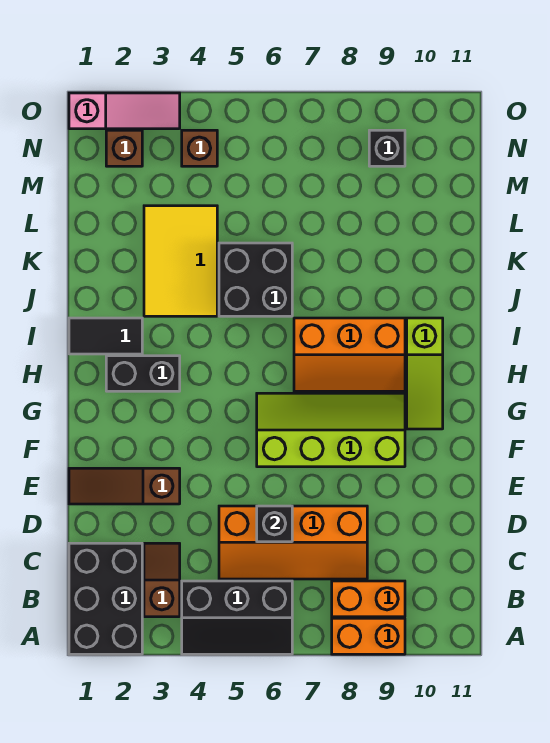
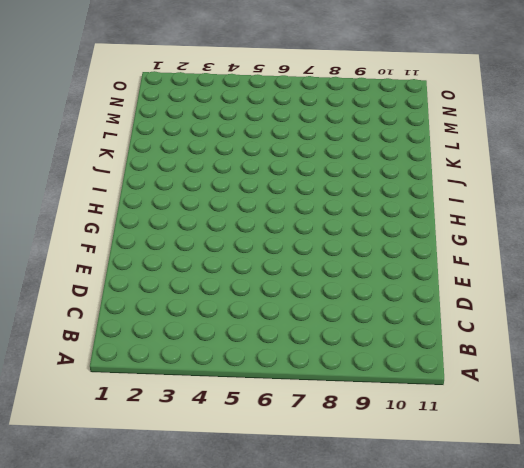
none -> black 2x3 brick [69,543,142,654]
none -> black 2x3 slope [182,581,292,654]
none -> orange 1x2 brick [332,618,405,654]

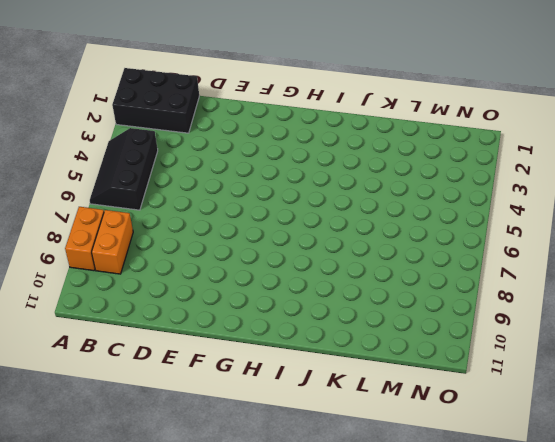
none -> brown 1x2 slope [144,543,180,617]
none -> orange 2x4 slope [219,506,367,579]
none -> brown 1x3 slope [69,468,180,504]

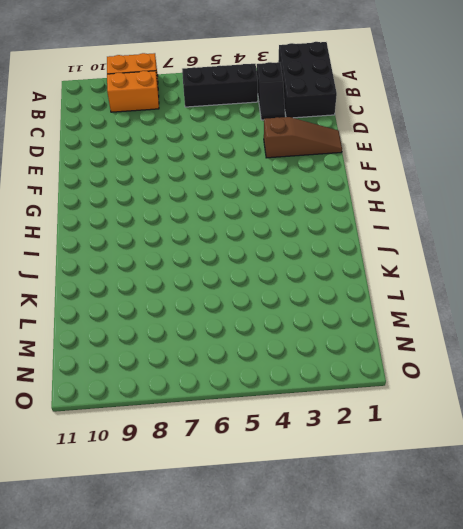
black 1x2 slope [257,62,285,120] -> brown 1x2 slope [144,543,180,617]
none -> orange 2x4 slope [219,506,367,579]
none -> lime 2x4 slope [257,393,405,467]
none -> lime 1x3 slope [407,318,443,429]

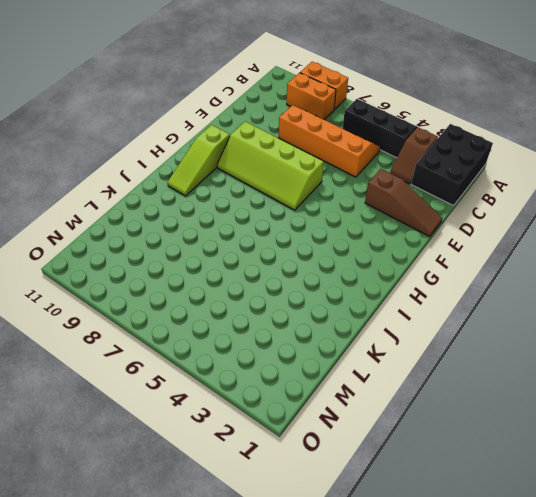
lime 1x3 slope [168,125,230,196] -> lime 1x3 slope turned to [407,318,443,429]
none -> black 1x2 brick [106,356,180,391]
none -> orange 2x3 slope [294,318,405,391]
none -> black 1x2 tile [69,318,142,354]

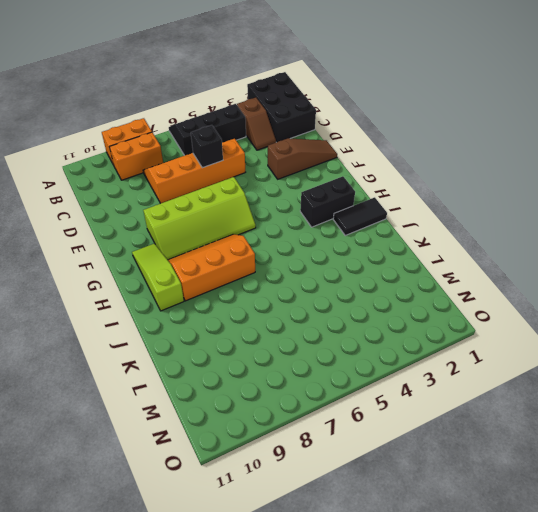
none -> yellow 2x3 tile [144,206,217,316]
none -> black 2x2 brick [219,243,292,316]
none -> brown 1x1 brick [106,130,142,166]

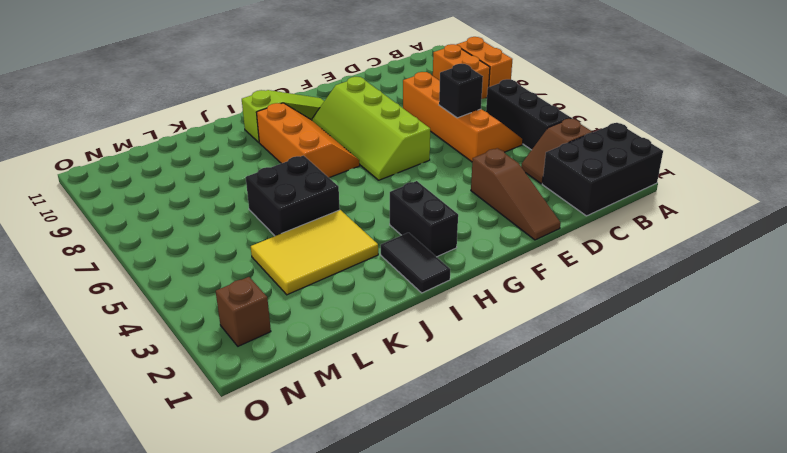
none -> brown 1x1 brick [182,130,217,166]
none -> black 1x1 brick [369,130,405,166]
none -> pink 1x3 slope [69,93,180,129]

